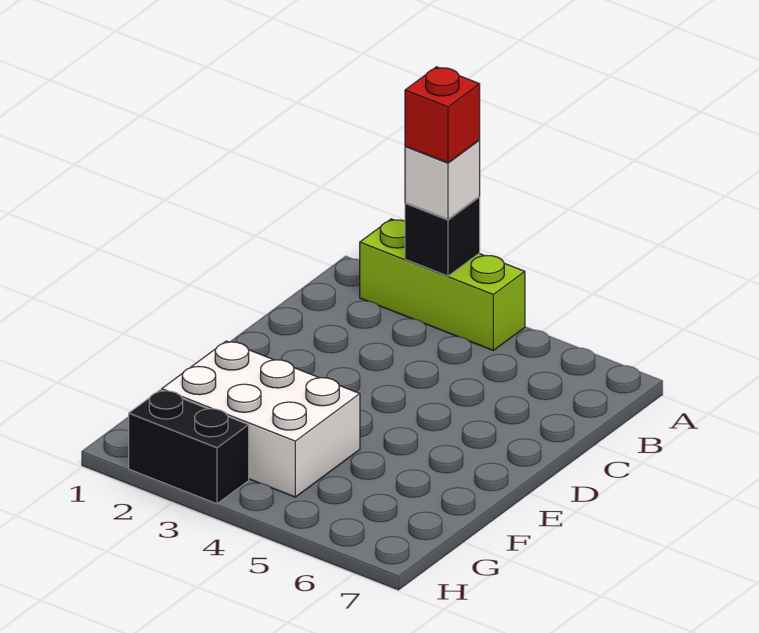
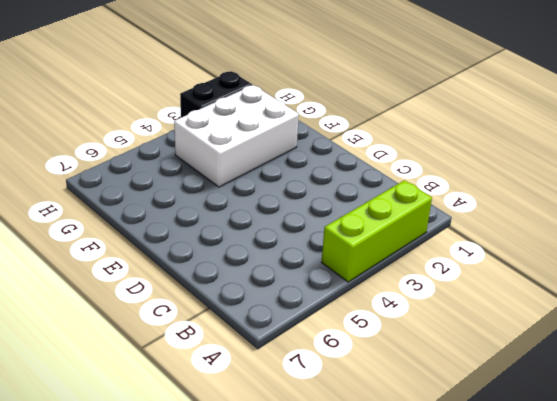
none -> black 1x1 brick [405,197,480,276]
none -> white 1x1 brick [405,141,480,219]

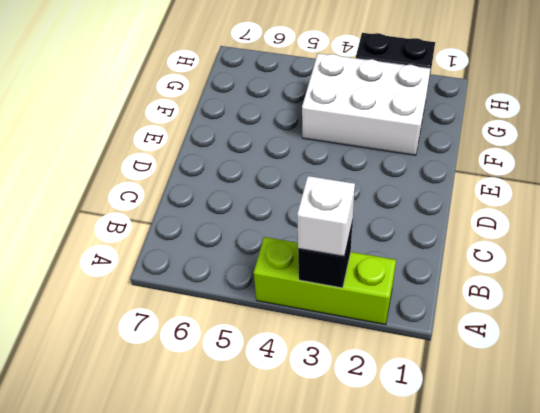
none -> red 1x1 brick [405,67,480,163]

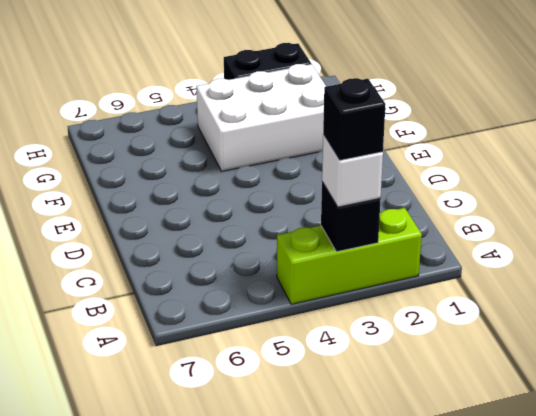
black 1x1 brick [323,78,386,161] -> red 1x1 brick [405,67,480,163]

